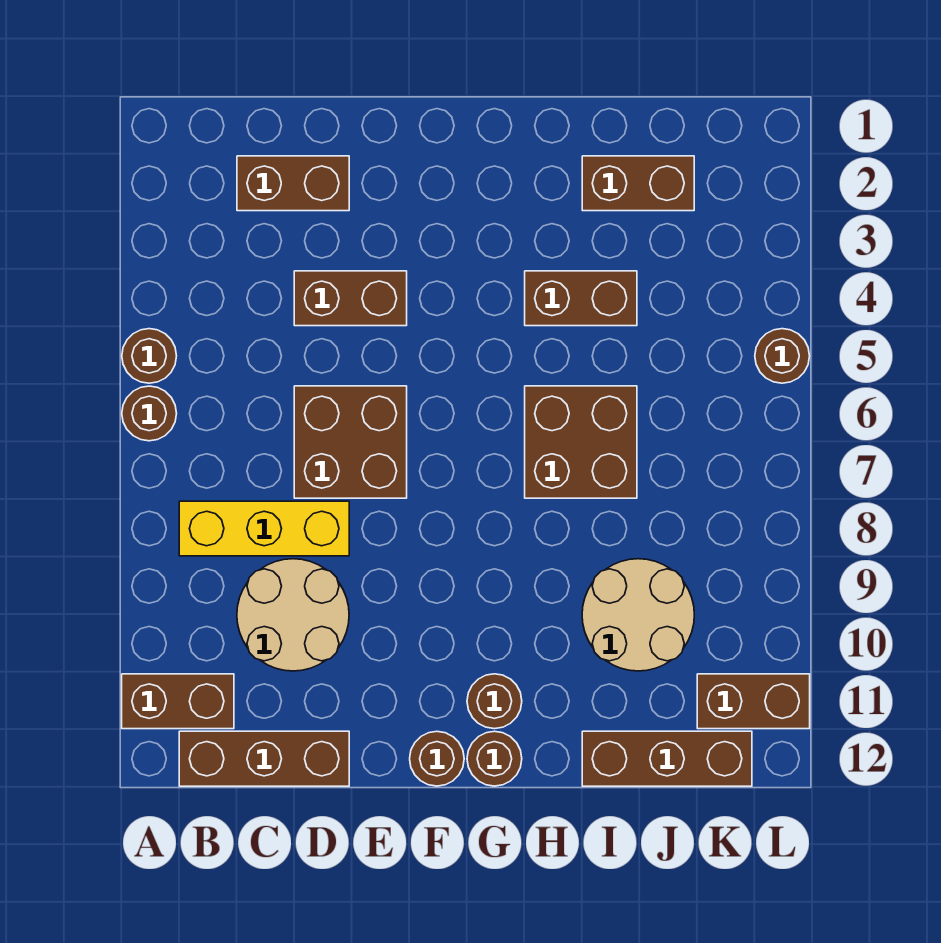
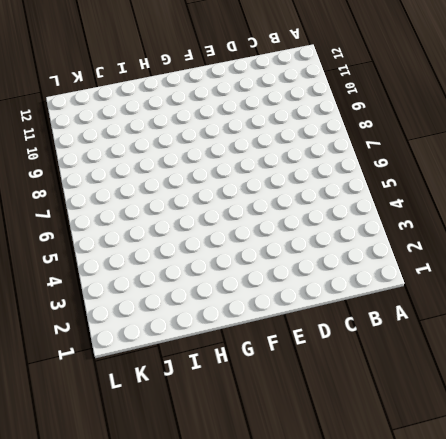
none -> brown 1x1 round brick [122,329,177,383]
none -> brown 1x1 round brick [122,386,177,441]
none -> brown 1x2 brick [122,674,234,729]

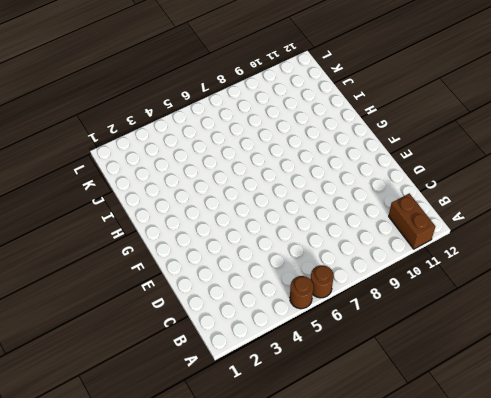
none -> yellow 1x3 brick [179,501,349,556]
none -> brown 1x3 brick [179,731,349,786]
none -> brown 1x2 brick [237,156,349,211]

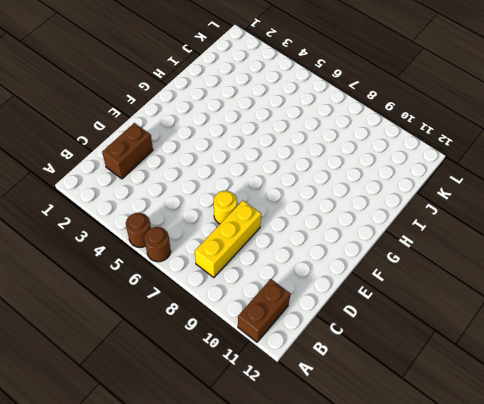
yellow 1x1 round brick [214,191,237,224] -> brown 2x2 brick [294,386,407,498]
none -> brown 1x3 brick [179,731,349,786]
none -> tan 2x2 round brick [237,559,349,671]
none -> brown 1x2 brick [294,271,407,326]

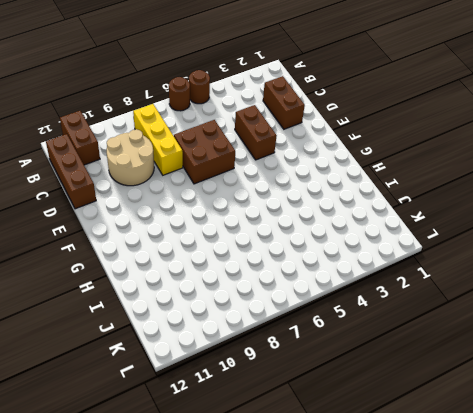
none -> brown 1x1 round brick [410,731,464,786]
none -> brown 1x1 round brick [467,674,522,729]
none -> brown 1x1 round brick [467,731,522,786]

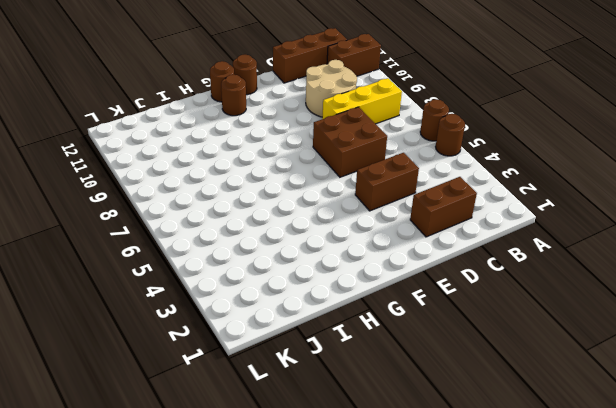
none -> brown 1x2 brick [525,271,637,326]
none -> brown 2x2 brick [525,386,637,498]
none -> brown 1x2 brick [582,156,694,211]

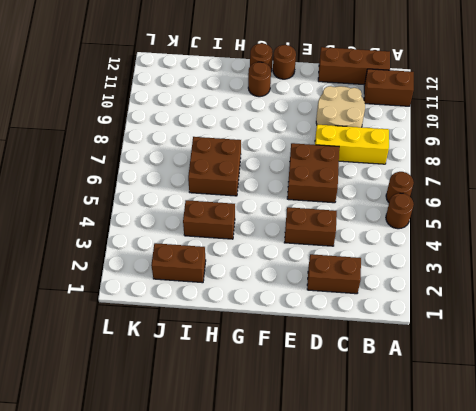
none -> tan 2x2 round brick [582,559,694,671]
none -> brown 1x3 brick [582,731,752,786]
none -> brown 1x2 brick [697,674,810,729]

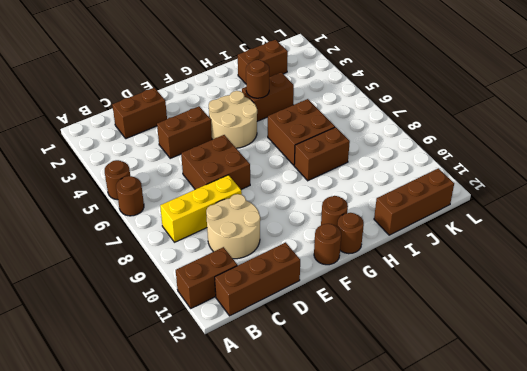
tan 2x2 round brick [209,91,257,148] -> tan 2x2 round brick moved to [582,559,694,671]
brown 1x1 round brick [246,60,269,98] -> brown 1x1 round brick moved to [755,329,810,383]
brown 1x2 brick [294,127,350,181] -> brown 1x2 brick moved to [697,674,810,729]

